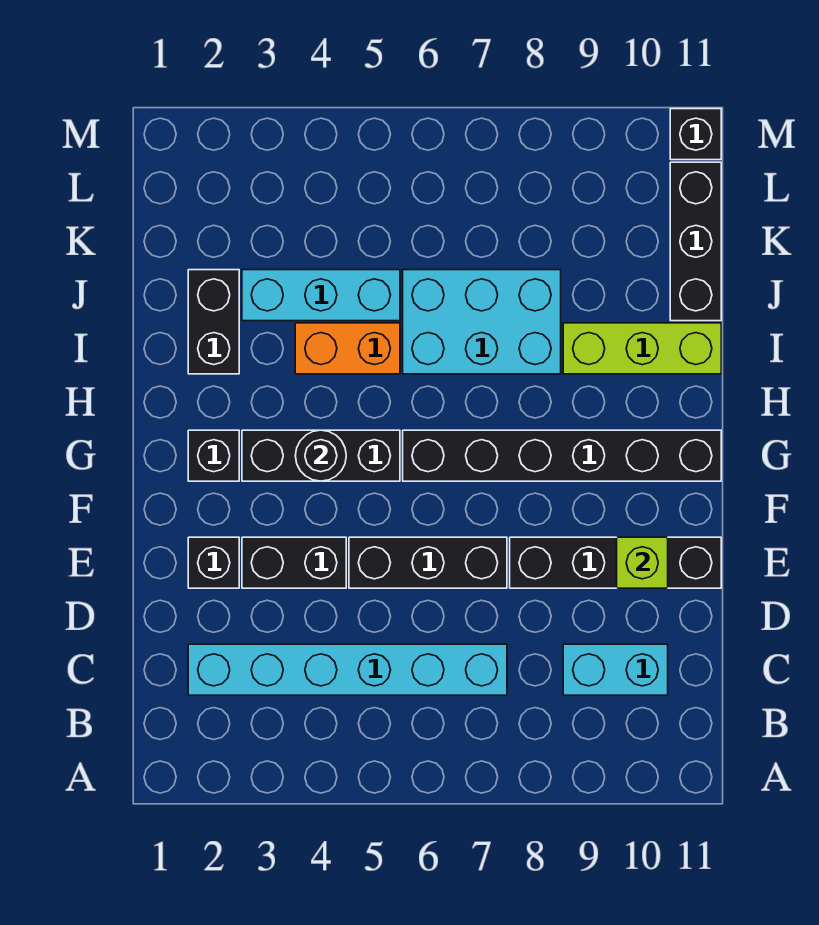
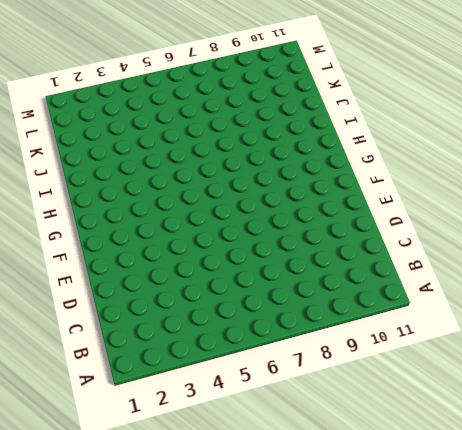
none -> cyan 1x6 brick [188,644,507,695]
none -> cyan 1x2 brick [563,644,668,695]
none -> black 1x1 brick [188,537,239,588]

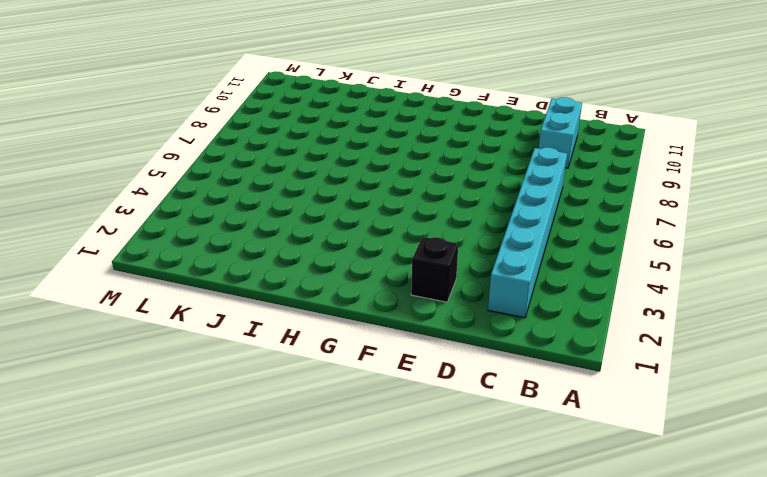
none -> black 1x2 brick [242,537,346,588]
none -> black 1x3 brick [349,537,507,588]
none -> black 1x4 brick [510,537,721,588]

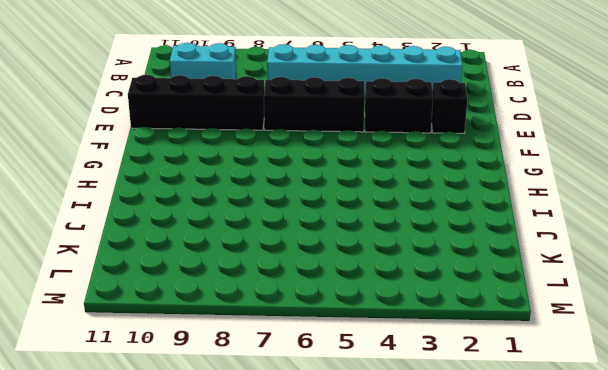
none -> black 1x1 brick [188,430,239,481]
none -> black 1x3 brick [242,430,400,481]
none -> black 1x6 brick [403,430,721,481]

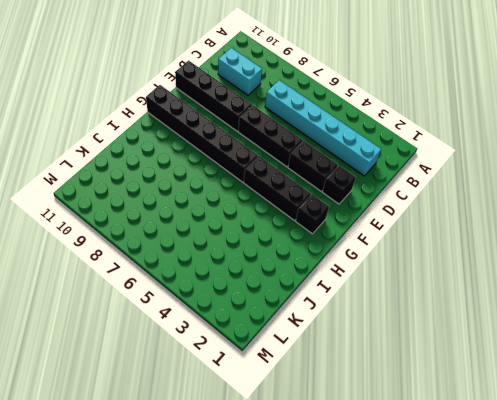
none -> black 1x2 brick [188,270,239,374]
none -> orange 1x2 brick [295,323,400,374]
none -> cyan 2x3 brick [403,270,561,374]

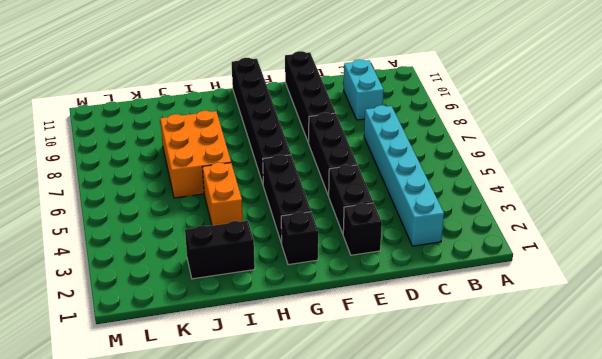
orange 2x3 brick [160,111,231,198] -> cyan 2x3 brick [403,270,561,374]
none -> lime 1x3 brick [563,323,721,374]
none -> cyan 1x3 brick [242,270,400,321]
none -> black 1x3 brick [670,162,721,321]

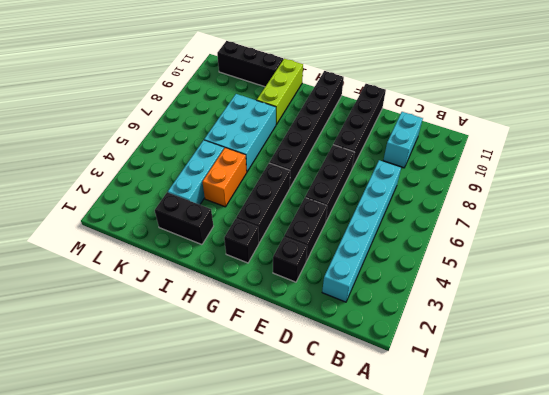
none -> black 1x1 brick [670,109,721,160]
none -> lime 1x1 brick [617,537,668,588]
none -> black 1x1 round brick [295,430,346,481]

